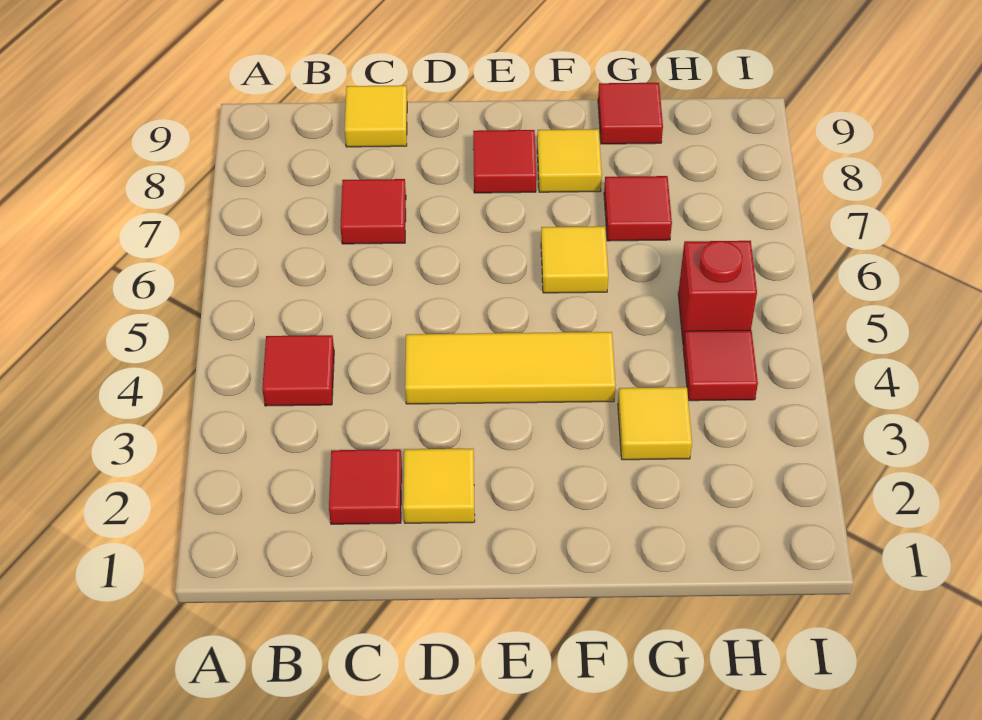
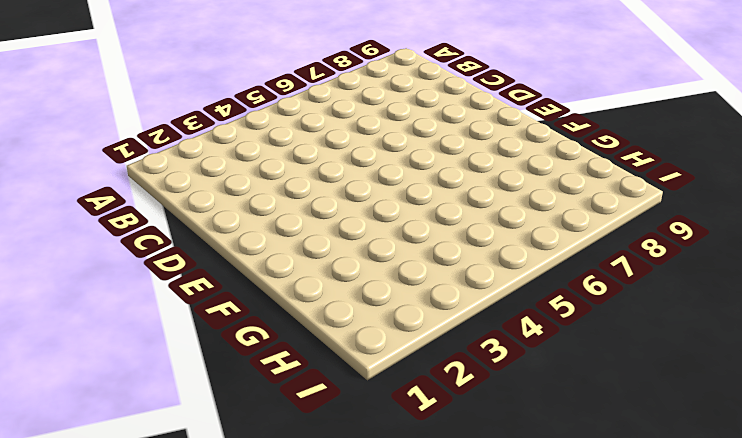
none -> red 1x1 tile [262,335,334,406]
none -> red 1x1 tile [329,449,402,524]
none -> red 1x1 tile [340,179,406,244]

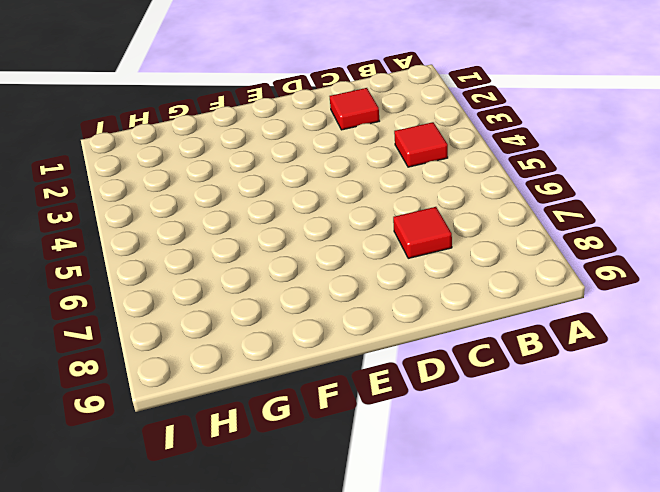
none -> yellow 1x1 tile [345,85,407,147]
none -> yellow 1x1 tile [403,448,475,523]
none -> yellow 1x3 tile [405,332,616,404]

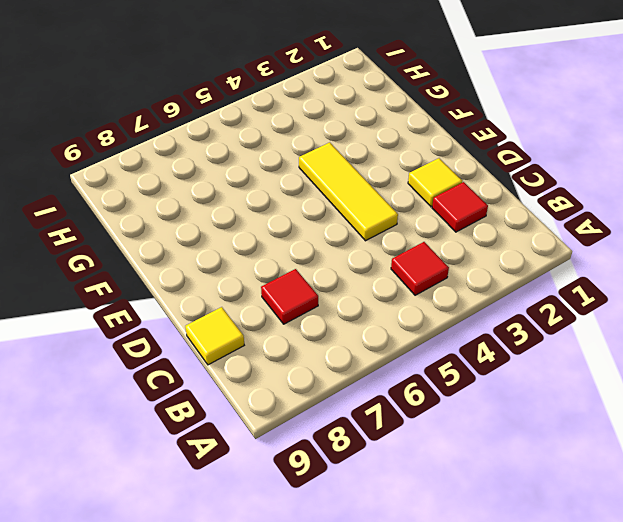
none -> red 1x1 tile [473,130,536,193]
none -> yellow 1x1 tile [541,226,608,293]
none -> yellow 1x1 tile [537,129,602,192]

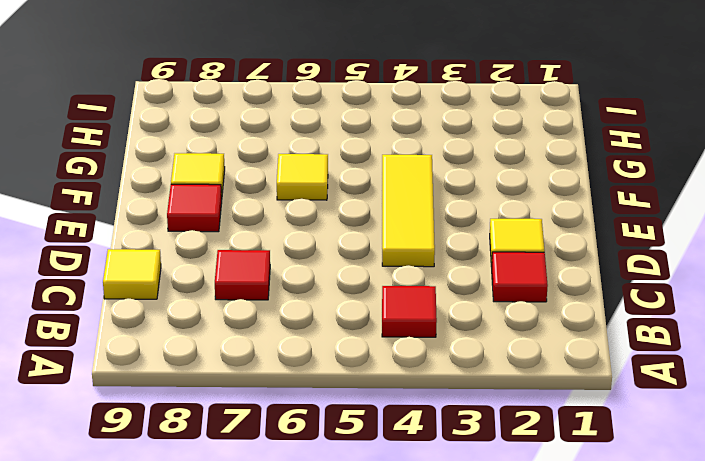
none -> yellow 1x1 tile [618,387,692,460]
none -> red 1x1 tile [604,176,672,241]
none -> red 1x1 tile [598,83,663,144]

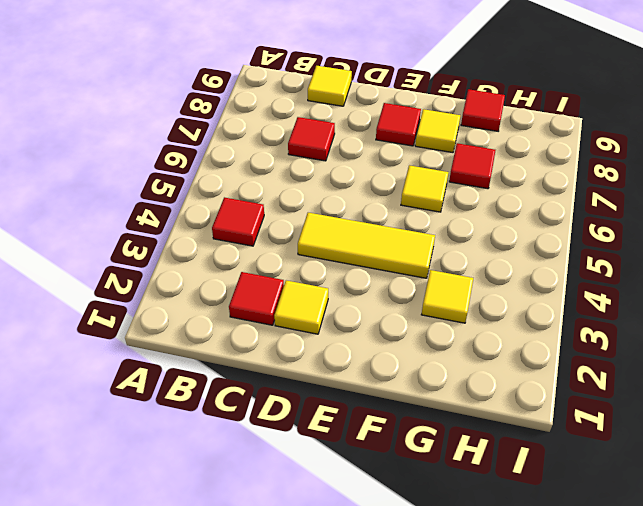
none -> red 1x1 tile [683,330,758,401]
none -> red 1x1 brick [678,241,757,345]

